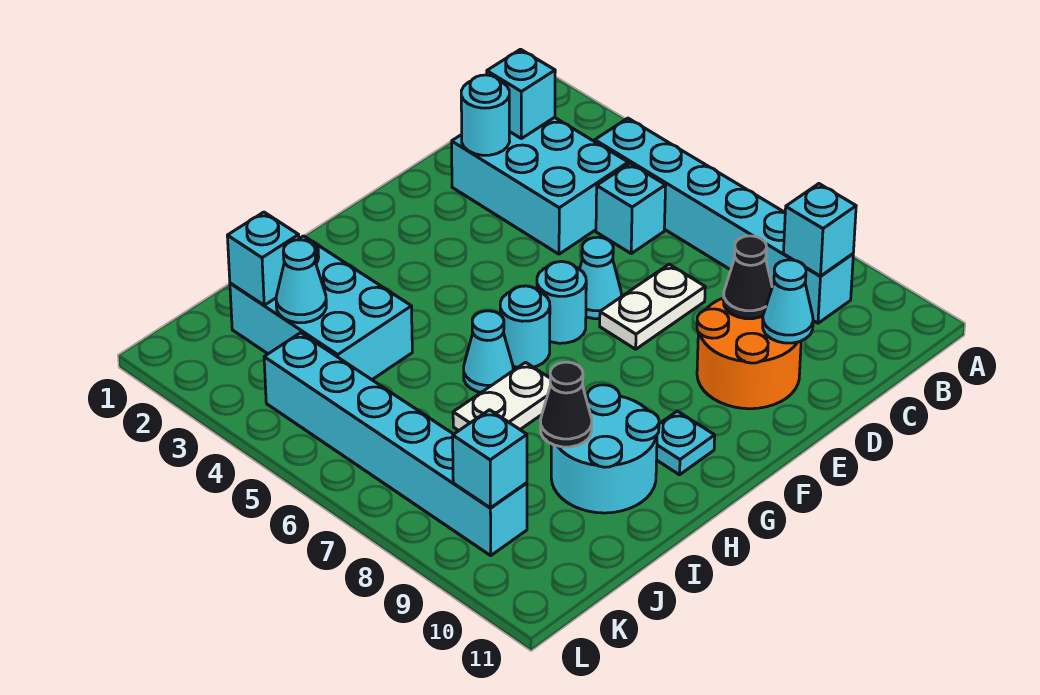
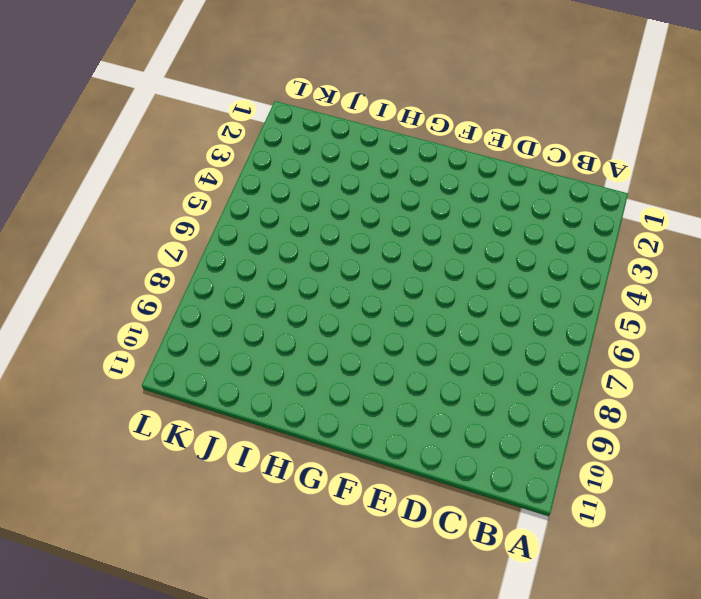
none -> cyan 1x6 brick [595,118,853,323]
none -> cyan 2x3 brick [452,117,628,254]
none -> cyan 1x1 brick [596,164,666,253]

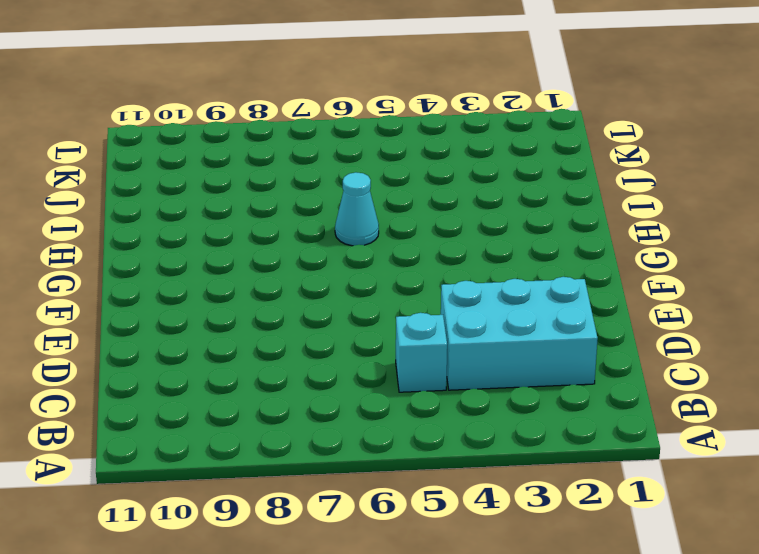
none -> cyan 1x6 brick [595,118,853,323]
none -> white 1x2 plate [600,264,705,349]
none -> orange 2x2 round brick [697,298,801,409]

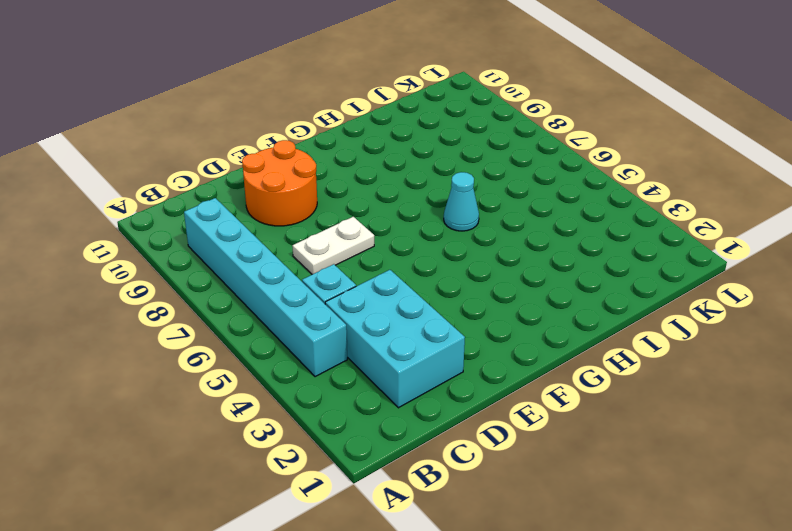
none -> cyan 1x1 cone [580,237,621,319]
none -> cyan 1x1 round brick [537,262,586,343]
none -> cyan 1x1 round brick [500,286,550,367]

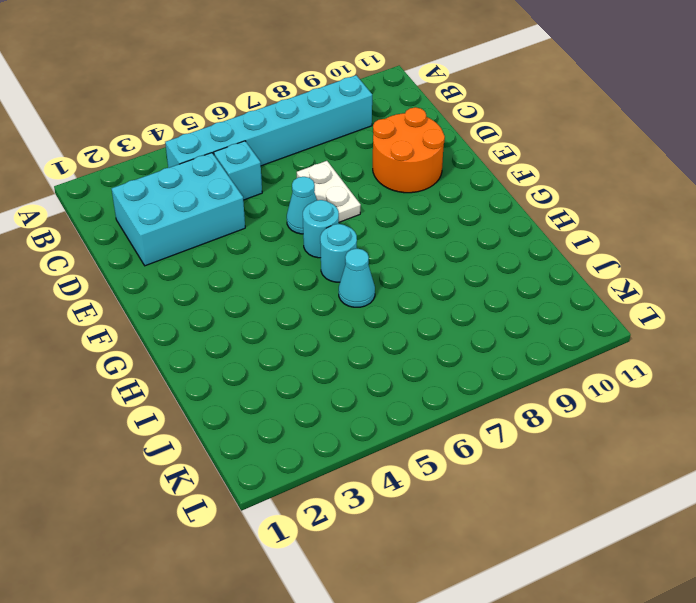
none -> cyan 1x1 plate [657,411,715,475]
none -> white 1x2 plate [453,362,551,431]
none -> cyan 2x2 round brick [551,385,659,513]

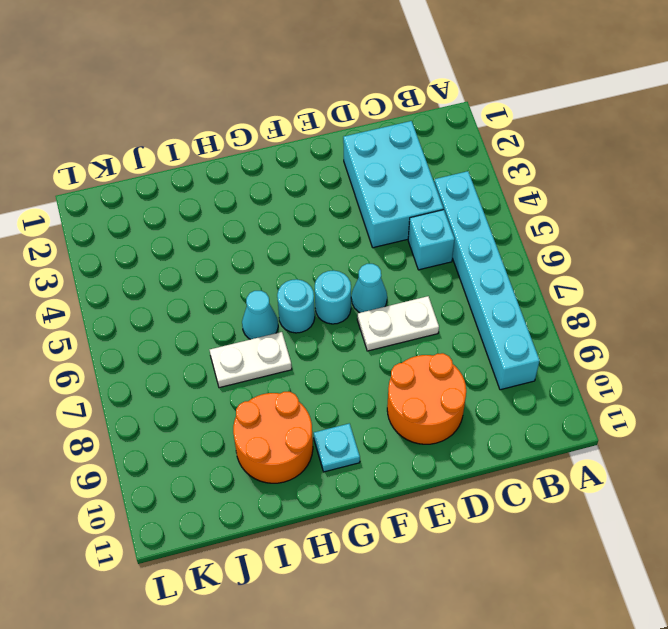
orange 2x2 round brick [233,392,313,483] -> cyan 2x2 round brick [551,385,659,513]
none -> cyan 2x3 brick [230,236,412,380]
none -> cyan 1x6 brick [264,333,527,555]
none -> cyan 1x1 brick [783,184,856,276]

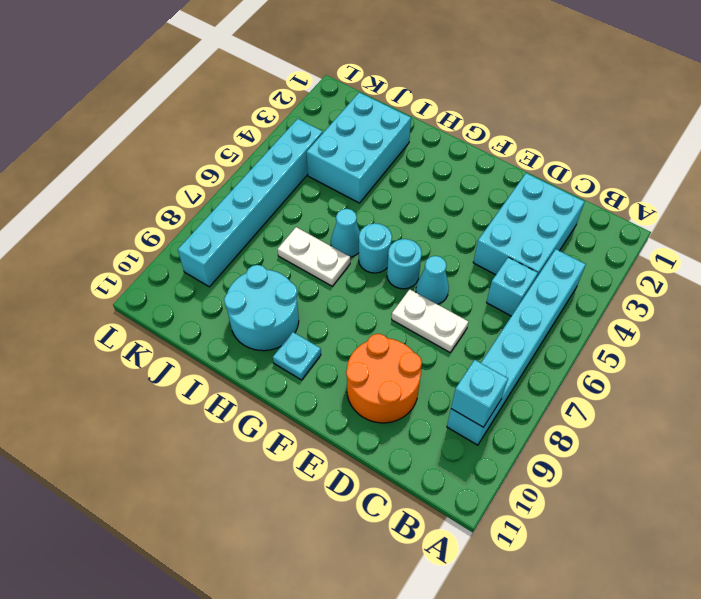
none -> cyan 1x1 brick [487,49,555,139]
none -> cyan 1x1 round brick [461,75,510,155]
none -> black 1x1 cone [724,236,772,319]

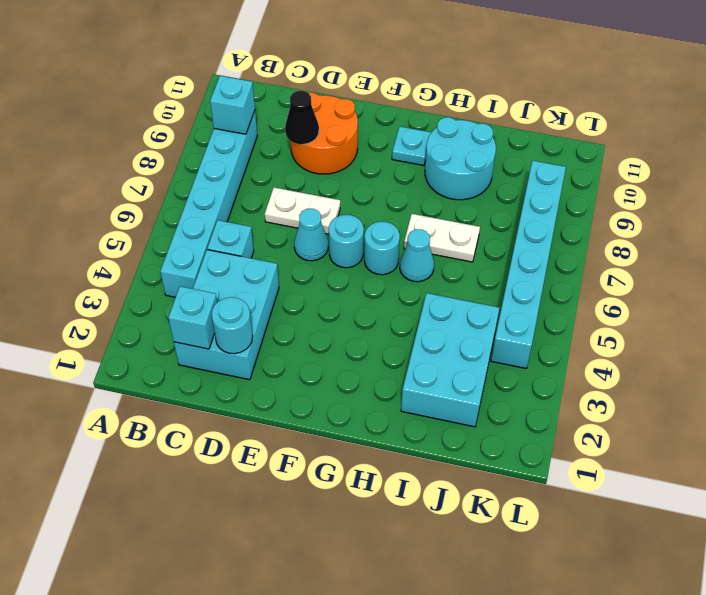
none -> cyan 1x1 cone [763,260,813,343]
none -> black 1x1 cone [541,362,592,447]
none -> cyan 1x1 brick [227,212,299,305]

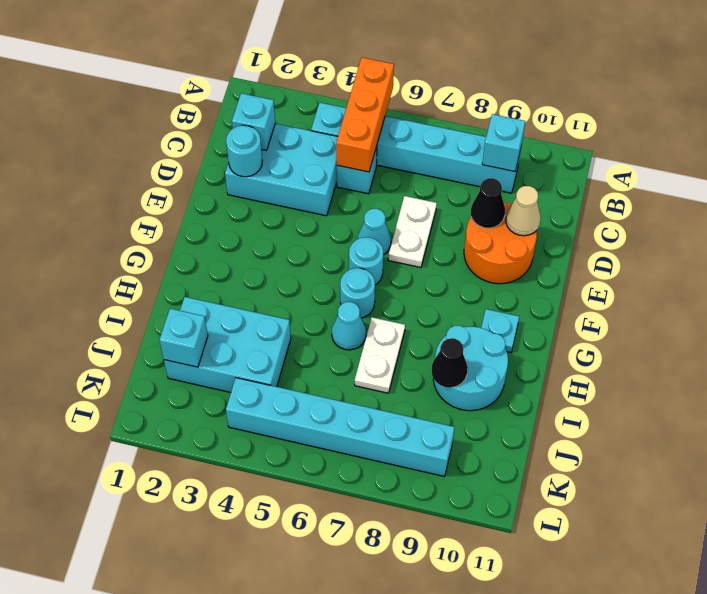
orange 1x3 brick [336,58,394,172] -> none
tan 1x1 cone [506,186,541,236] -> cyan 1x1 cone [763,260,813,343]
none -> cyan 1x1 cone [276,240,326,323]
none -> cyan 1x1 brick [453,410,527,508]

